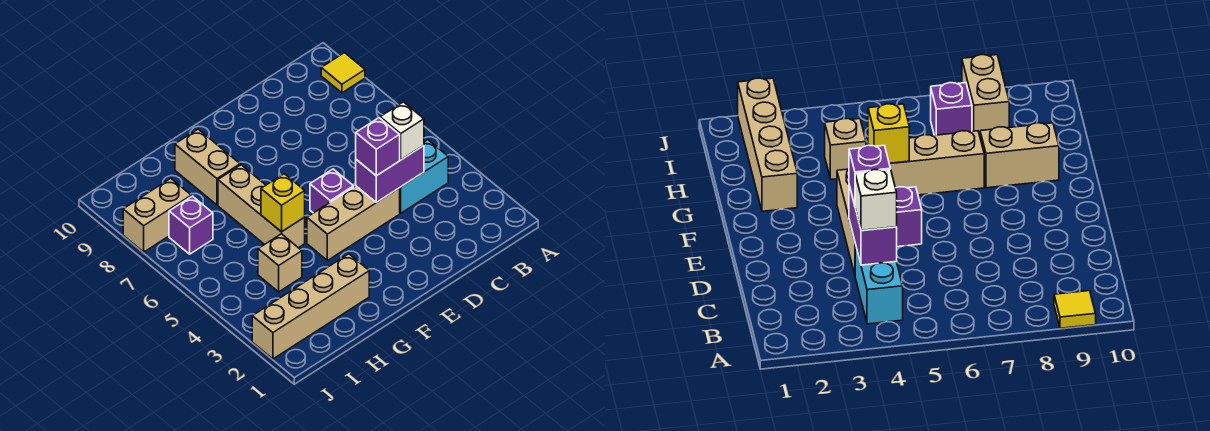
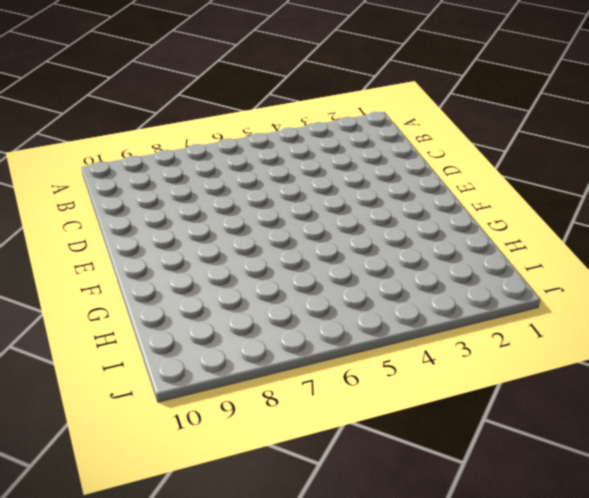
none -> yellow 1x1 tile [321,53,365,93]
none -> cyan 1x2 brick [400,140,448,213]
none -> tan 1x3 brick [307,186,400,260]

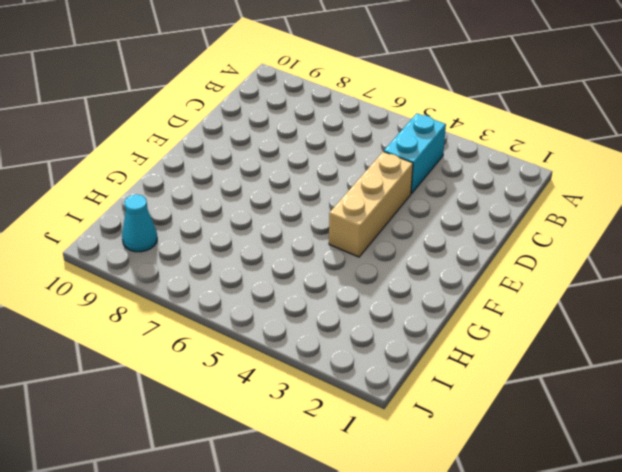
cyan 1x1 cone [122,195,157,252] -> none
none -> yellow 1x1 tile [321,53,365,93]
none -> purple 1x1 brick [310,169,354,213]
none -> tan 1x4 brick [252,254,369,359]

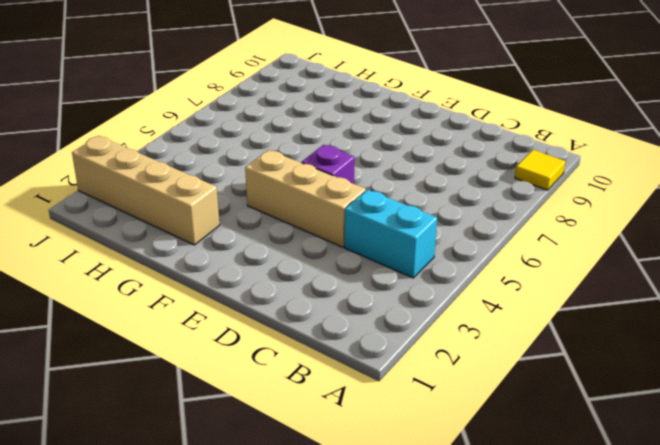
none -> tan 1x3 brick [218,165,305,248]
none -> tan 1x2 brick [175,129,240,205]
none -> tan 1x1 brick [258,234,302,292]

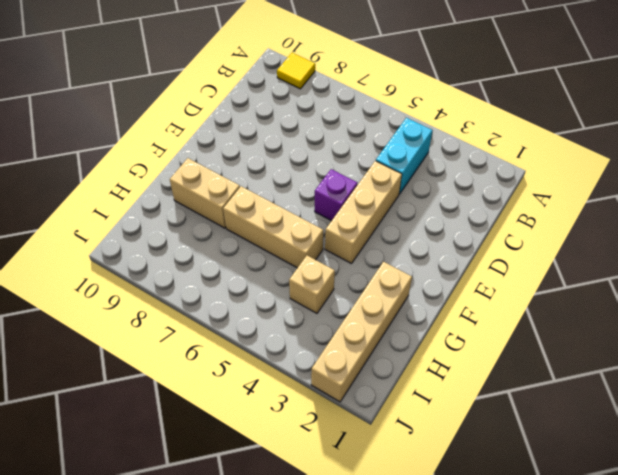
none -> purple 1x1 brick [169,196,213,254]
none -> tan 1x2 brick [123,178,191,252]
none -> purple 1x2 brick [356,146,424,202]

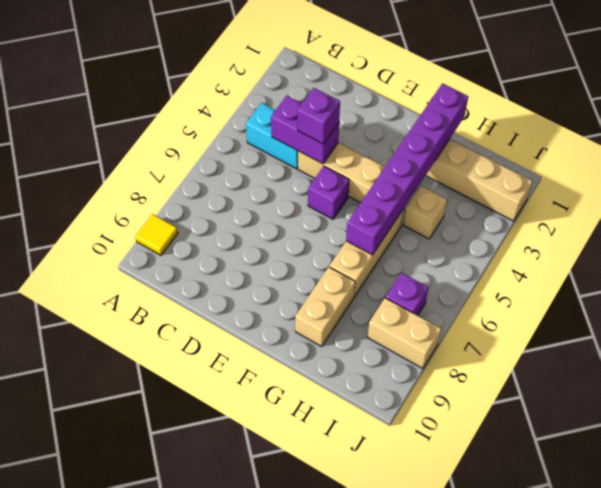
purple 1x6 brick [346,83,468,255] -> yellow 1x1 brick [261,174,305,232]
none -> white 1x1 brick [380,102,424,160]

